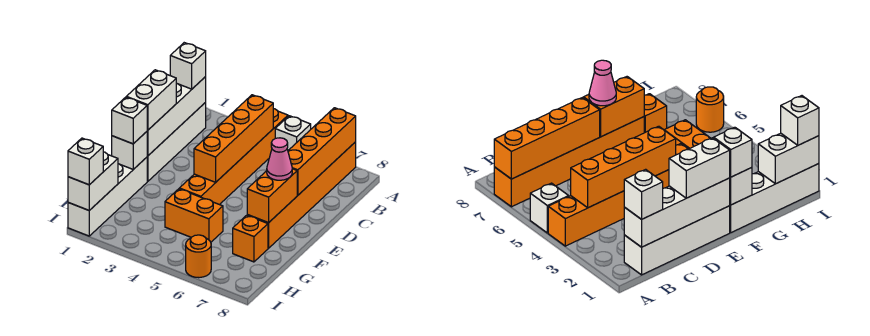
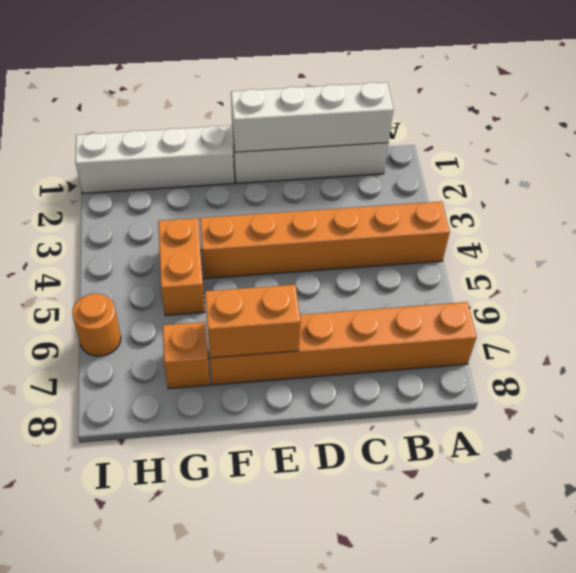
none -> white 1x1 brick [275,116,311,150]
none -> orange 1x4 brick [288,108,356,195]
none -> orange 1x4 brick [194,95,273,182]

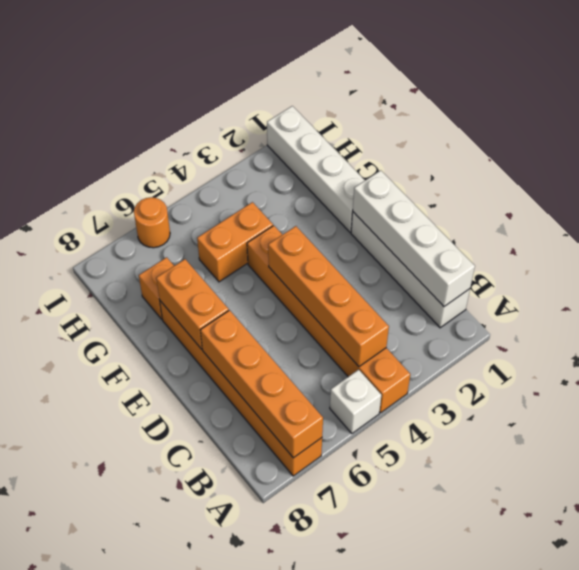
none -> white 1x1 brick [112,132,147,169]
none -> white 1x2 brick [68,152,118,210]
none -> white 1x1 brick [170,43,206,89]

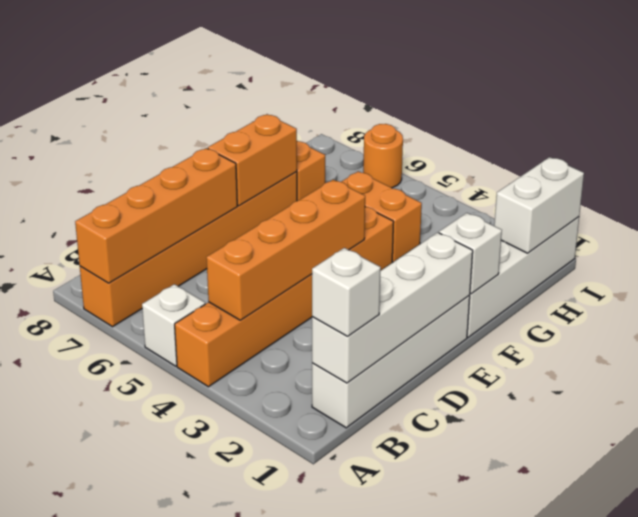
none -> white 1x2 brick [127,70,177,130]
none -> pink 1x1 cone [267,138,292,180]
none -> white 1x1 brick [112,97,147,144]

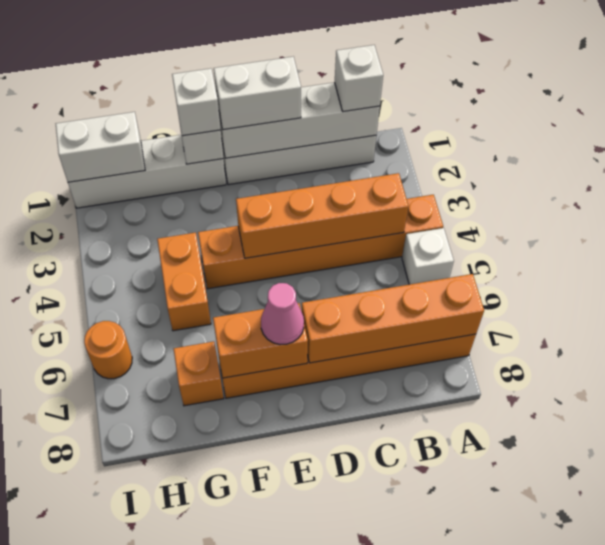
none -> white 1x1 brick [68,138,103,185]

